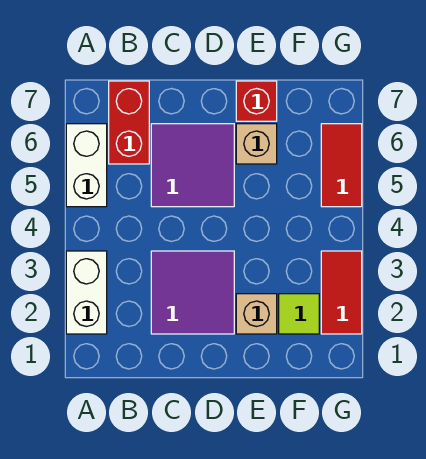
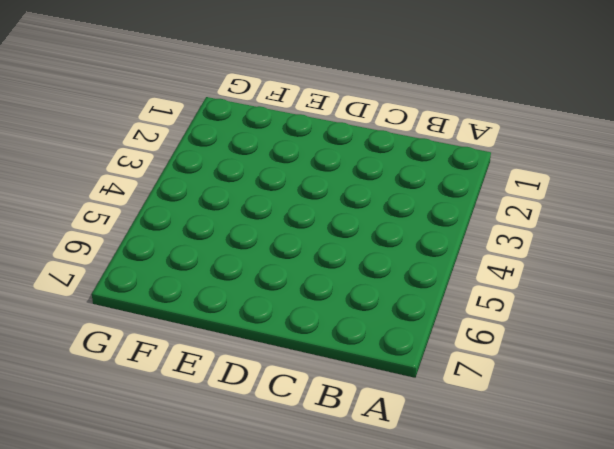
none -> white 1x2 brick [66,251,107,334]
none -> white 1x2 brick [66,124,107,207]

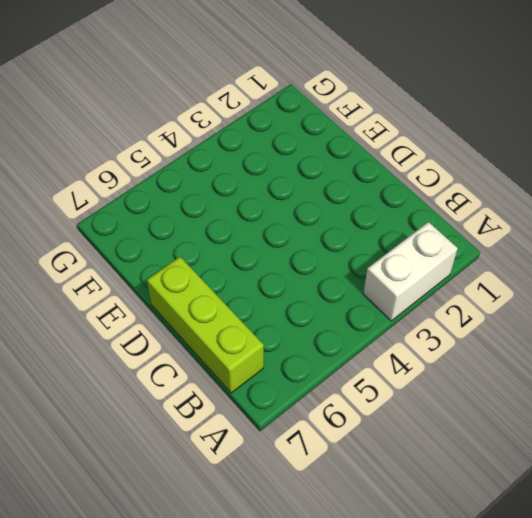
lime 1x3 brick [147,257,264,393] -> red 1x2 brick [109,81,149,164]
none -> white 1x2 brick [66,124,107,207]
none -> purple 2x2 tile [151,251,234,334]

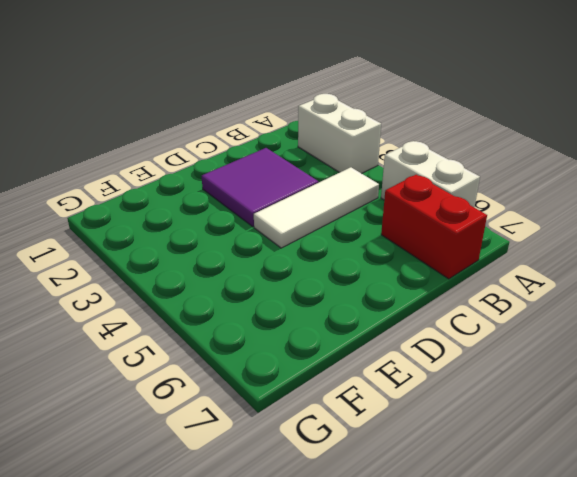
white 1x3 tile [254,167,379,248] -> none
none -> purple 2x2 tile [151,124,234,207]
none -> tan 1x1 brick [236,294,277,334]

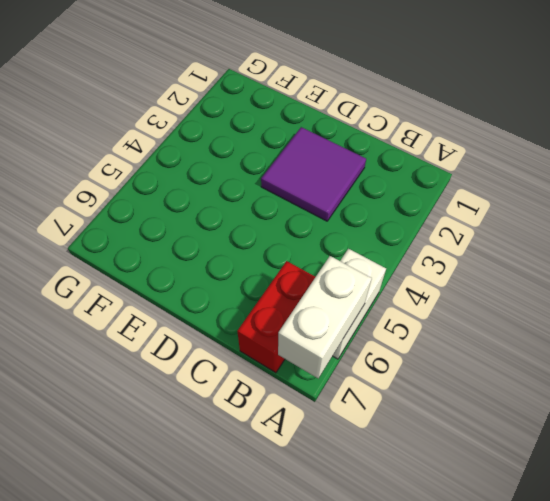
white 1x2 brick [278,256,372,378] -> white 1x2 brick moved to [66,251,107,334]
none -> purple 2x2 tile [151,124,234,207]
none -> tan 1x1 brick [236,294,277,334]

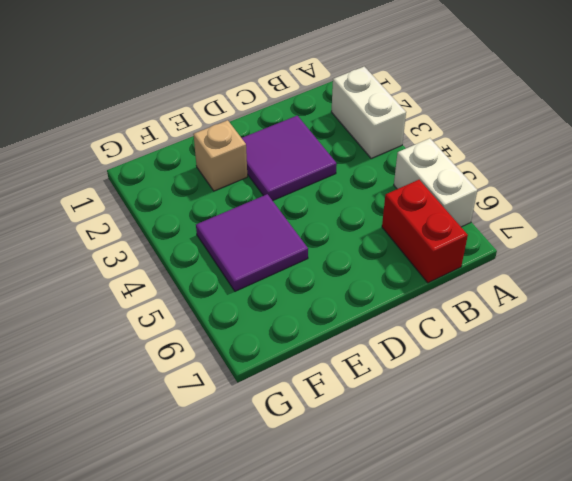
purple 2x2 tile [196,194,308,291] -> purple 2x2 tile moved to [151,124,234,207]
none -> tan 1x1 brick [236,124,277,164]
none -> red 1x1 brick [236,81,277,121]

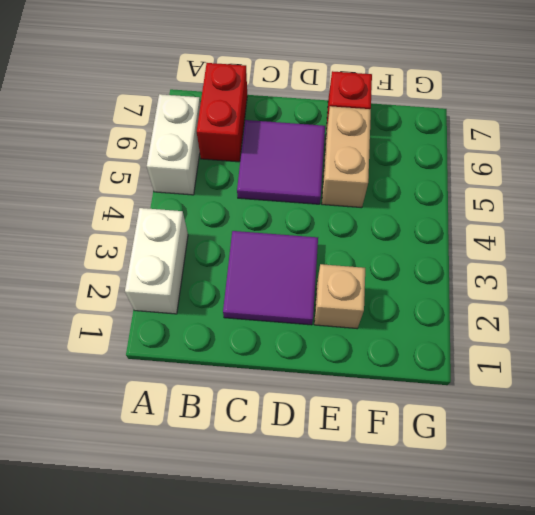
tan 1x2 brick [322,106,371,208] -> tan 1x1 brick [236,124,277,164]
none -> lime 1x1 tile [279,294,319,334]
none -> red 1x2 tile [321,251,362,334]

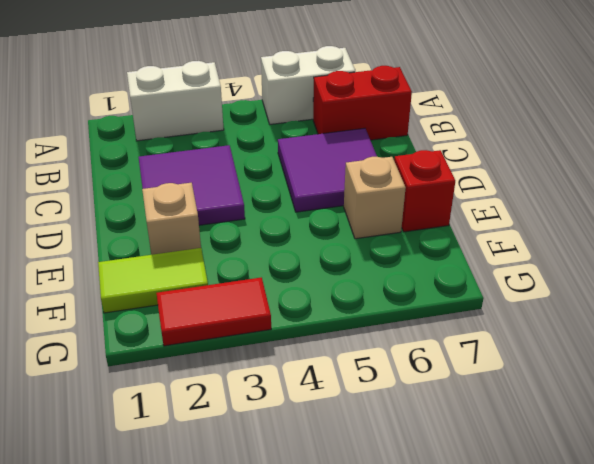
lime 1x2 tile [98,248,208,313] -> lime 1x1 tile [279,294,319,334]
none -> red 1x2 tile [321,124,362,207]

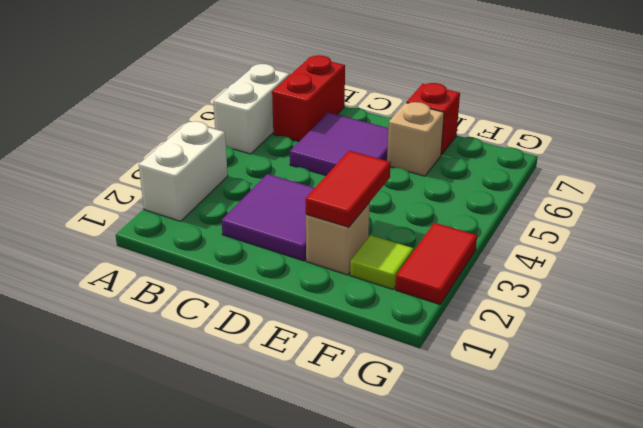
red 1x2 tile [306,151,391,227] -> red 1x2 tile moved to [321,124,362,207]

